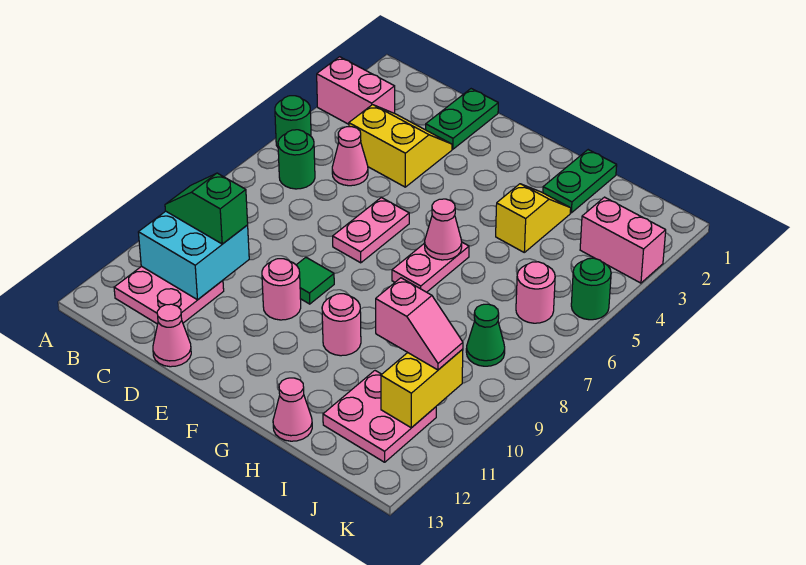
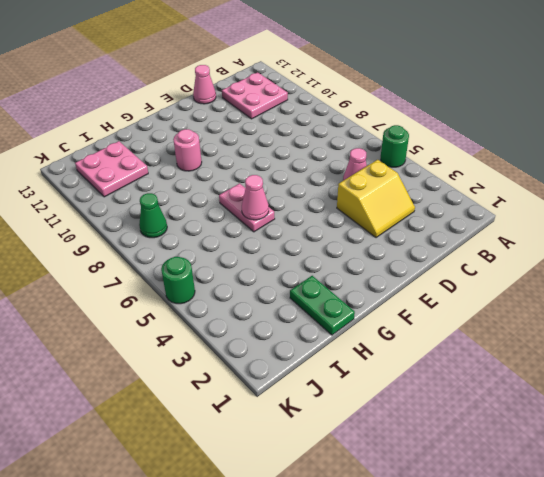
none -> pink 1x2 brick [317,57,395,124]
none -> green 1x1 round brick [278,130,315,189]
none -> green 1x2 plate [426,89,498,149]

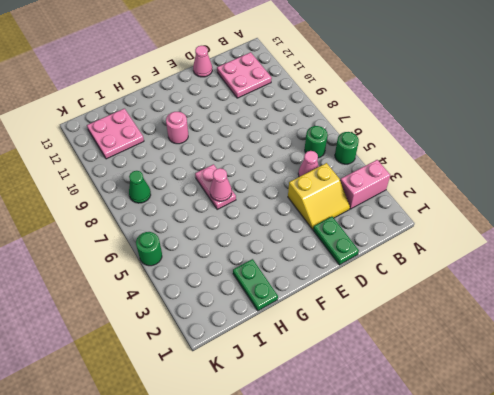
none -> pink 1x2 plate [333,197,409,263]
none -> green 1x1 tile [297,257,334,304]
none -> pink 1x1 round brick [262,259,301,320]

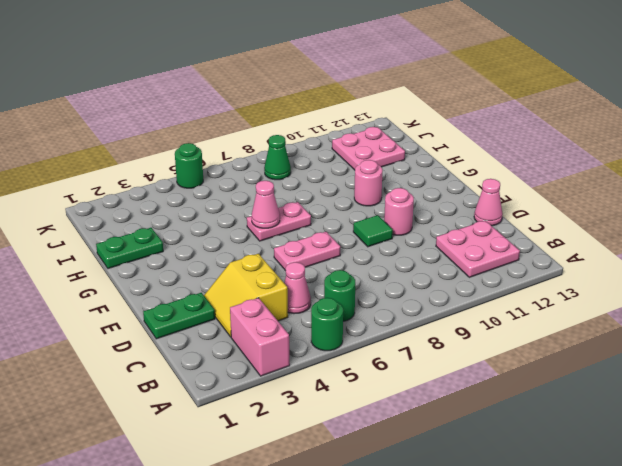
none -> yellow 1x2 slope [496,184,571,252]
none -> pink 1x1 cone [273,378,312,441]
none -> pink 1x2 brick [580,197,666,283]

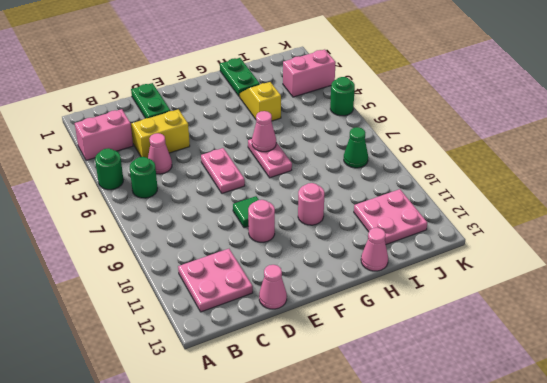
none -> pink 1x1 round brick [516,262,555,323]
none -> cyan 2x2 brick [138,211,249,300]
none -> yellow 1x2 brick [381,349,463,428]

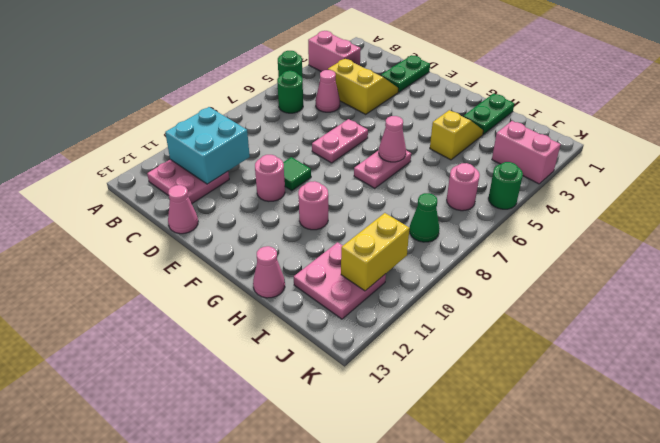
none -> green 1x2 slope [165,173,248,244]
none -> pink 1x2 slope [376,278,463,370]

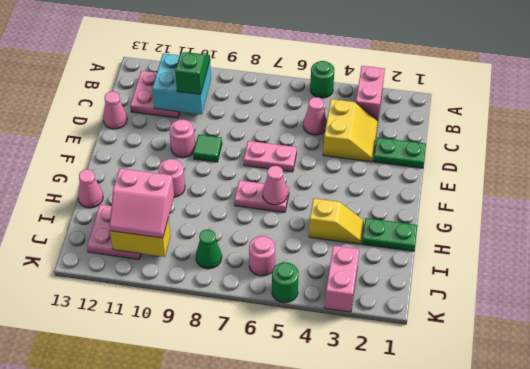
pink 2x2 slope [109,169,174,238] -> pink 1x2 slope [376,278,463,370]
none -> green 1x1 round brick [278,130,315,189]

